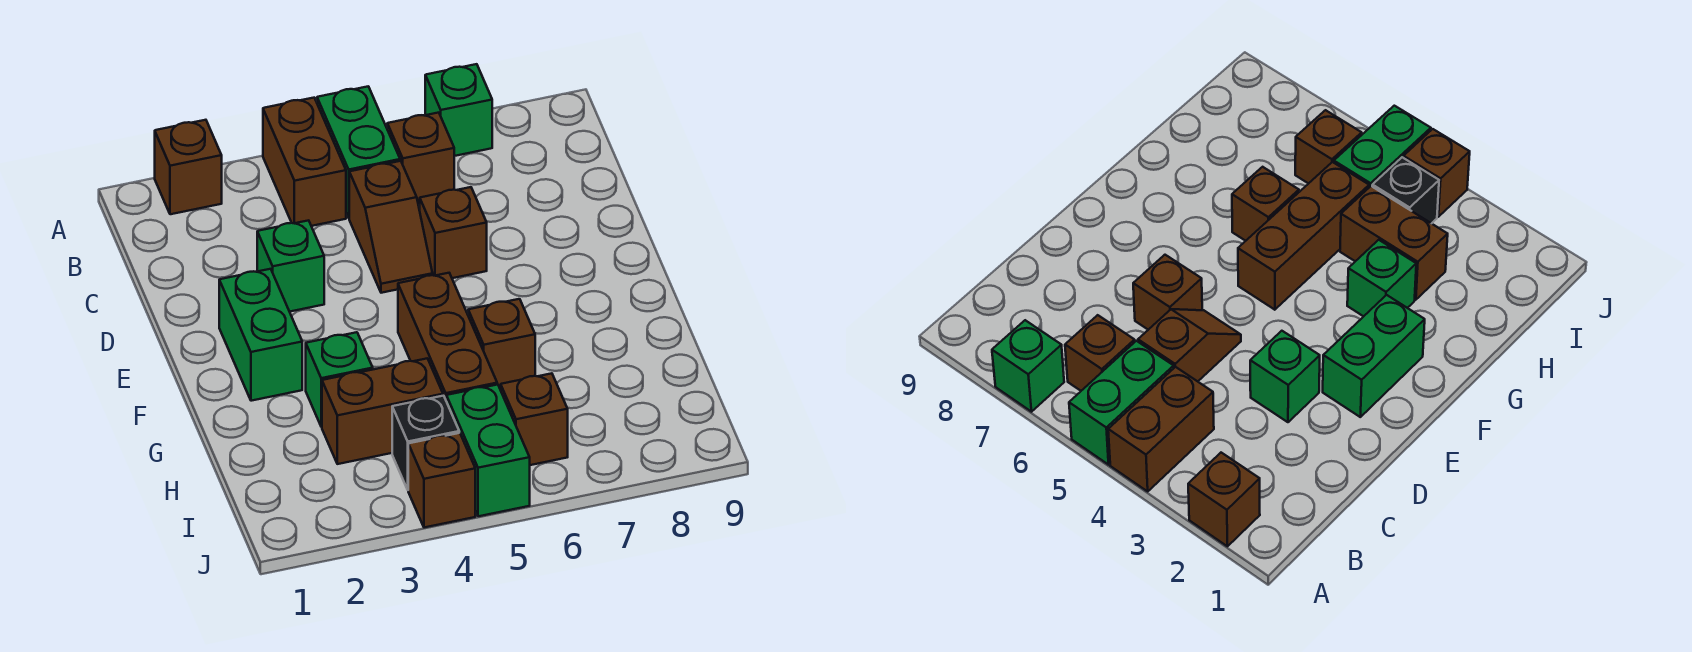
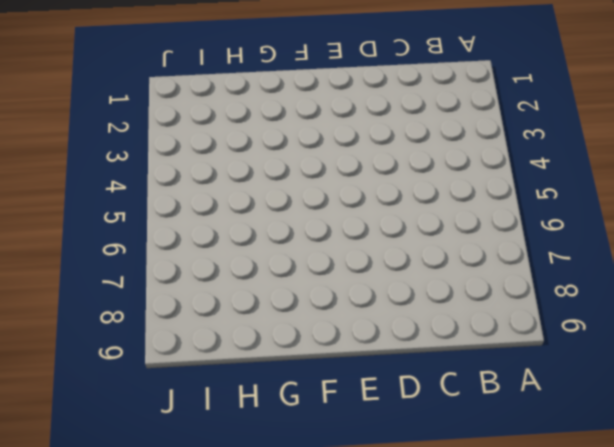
none -> brown 1x1 brick [155,120,222,214]
none -> brown 1x2 brick [263,98,346,226]
none -> green 1x2 brick [317,86,400,218]

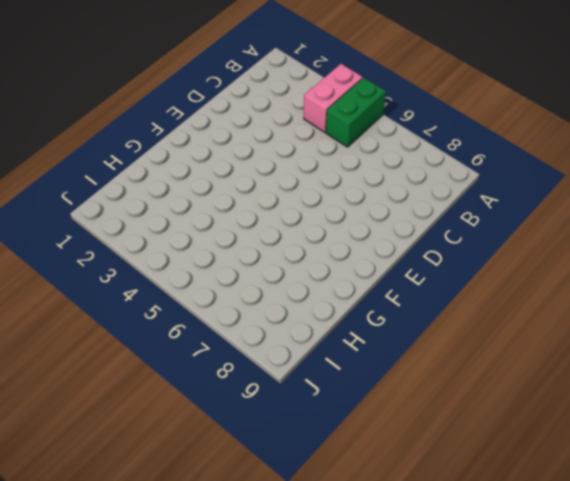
pink 1x2 brick [304,64,363,132] -> brown 1x2 brick [263,98,346,226]
none -> brown 1x1 brick [155,120,222,214]
none -> green 1x1 brick [425,64,492,156]
none -> brown 1x1 brick [387,113,454,204]

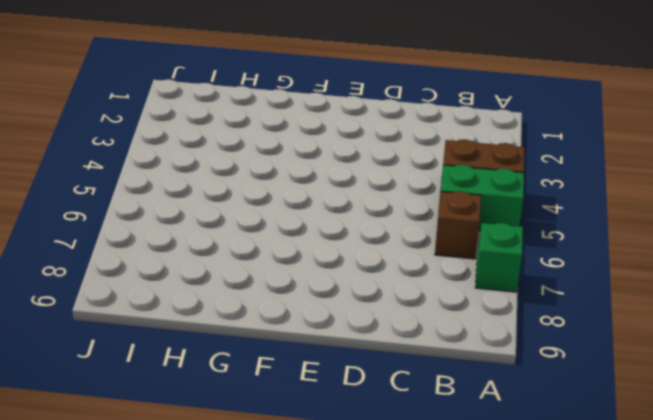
none -> brown 1x1 brick [155,120,222,214]
none -> brown 1x2 slope [349,161,433,293]
none -> green 1x1 brick [257,220,324,312]

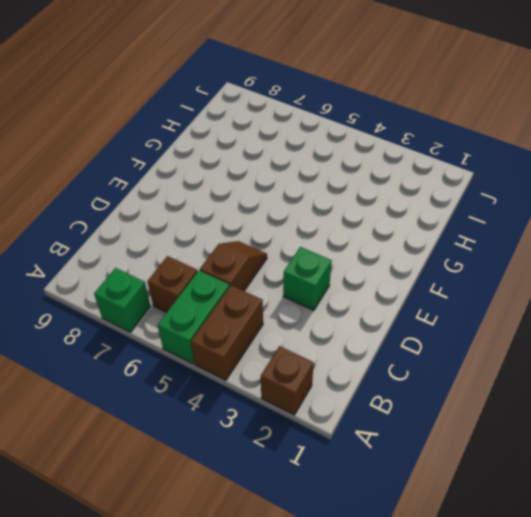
none -> brown 1x1 brick [420,187,487,278]
none -> green 1x2 brick [219,269,302,401]
none -> brown 1x3 brick [398,273,497,399]

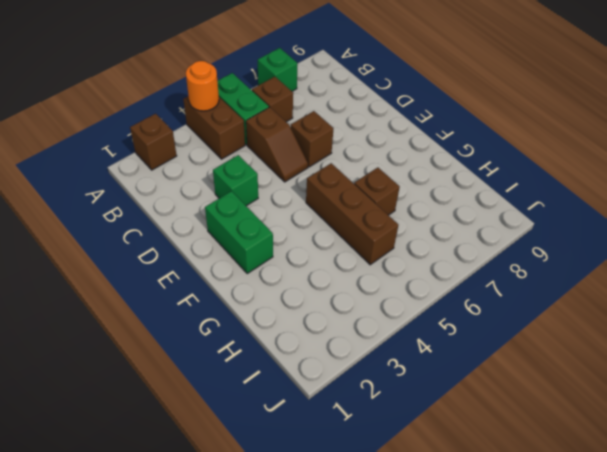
orange 1x1 round brick [186,61,219,111] -> none
none -> green 1x1 brick [306,332,373,427]
none -> brown 1x2 brick [322,358,443,464]
none -> black 1x1 brick [392,396,459,490]

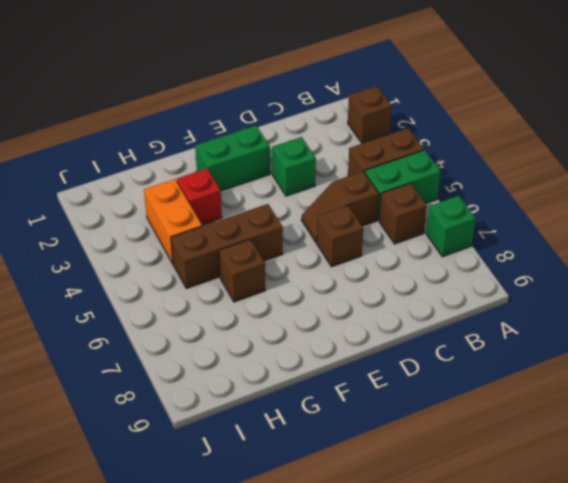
red 1x1 brick [177,169,222,225] -> green 1x1 brick [306,332,373,427]
orange 1x2 brick [144,179,202,264] -> brown 1x2 brick [322,358,443,464]
none -> black 1x1 brick [392,396,459,490]
none -> green 1x2 brick [446,384,530,516]
none -> brown 1x1 brick [501,373,568,465]

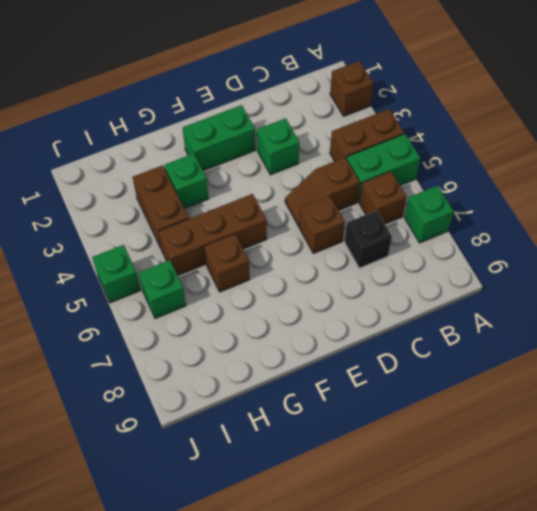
black 1x1 brick [345,211,392,268] -> black 1x1 brick moved to [392,396,459,490]
green 1x1 brick [139,260,186,319] -> brown 1x1 brick [501,373,568,465]
green 1x1 brick [92,245,140,303] -> green 1x2 brick [446,384,530,516]
none -> brown 1x1 brick [408,433,475,528]

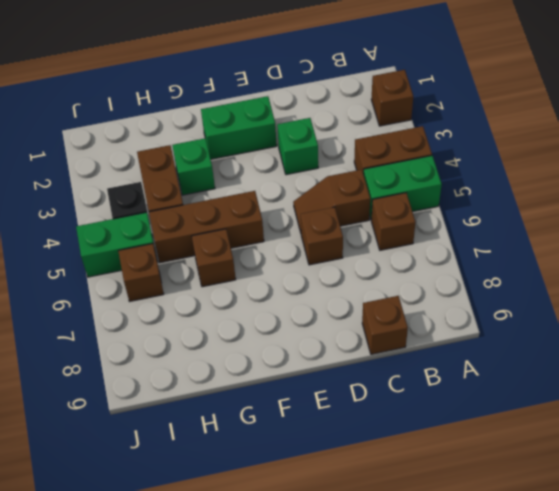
brown 1x1 brick [362,296,408,354] -> brown 1x1 brick moved to [408,433,475,528]
none -> green 1x1 brick [425,64,492,156]

